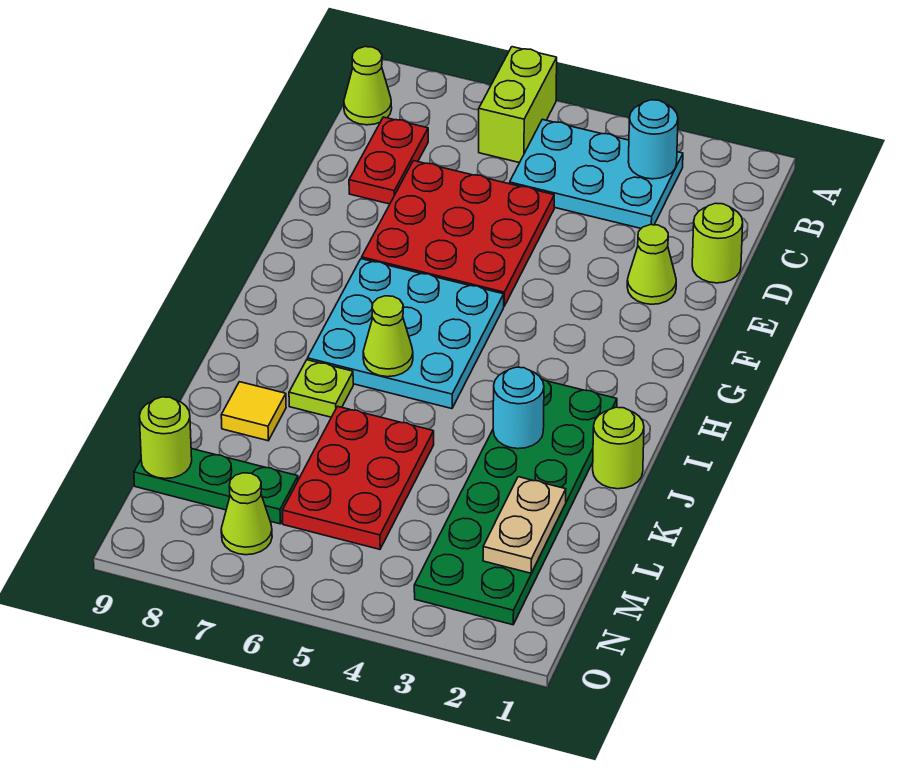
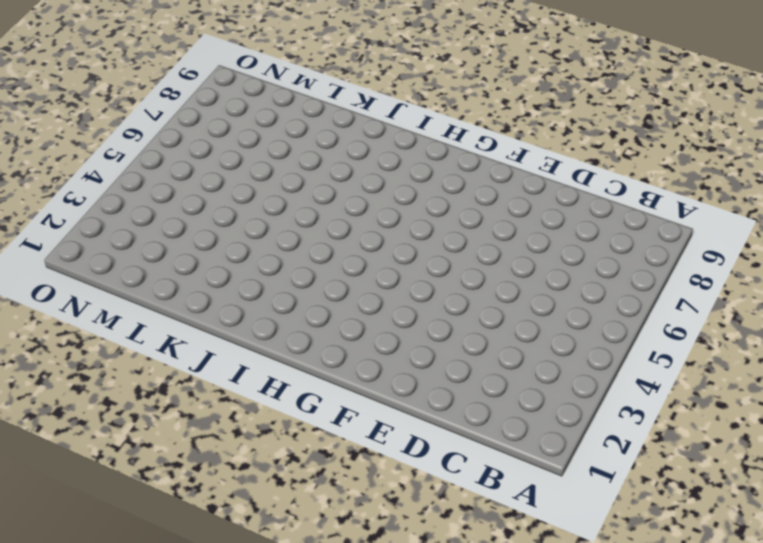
none -> lime 1x2 brick [479,47,557,163]
none -> cyan 2x3 plate [510,119,683,228]
none -> lime 1x1 cone [344,47,392,125]

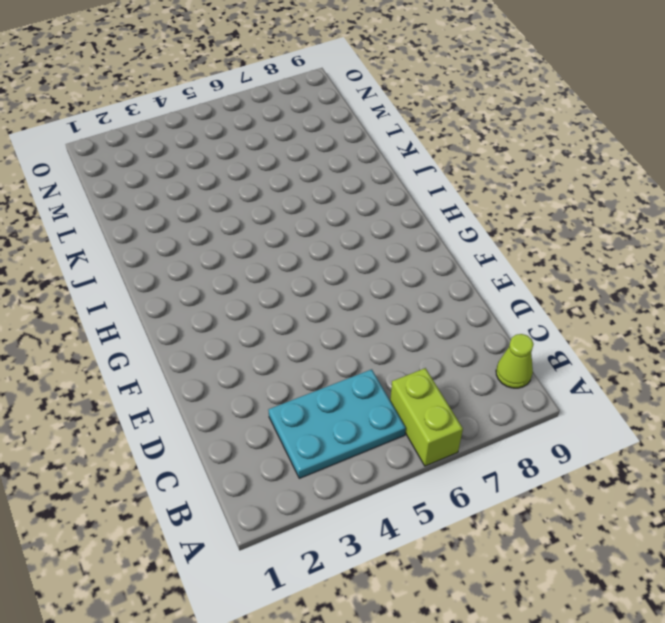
none -> red 1x2 plate [349,117,428,204]
none -> lime 1x1 round brick [692,203,743,283]
none -> red 3x3 plate [362,161,554,306]

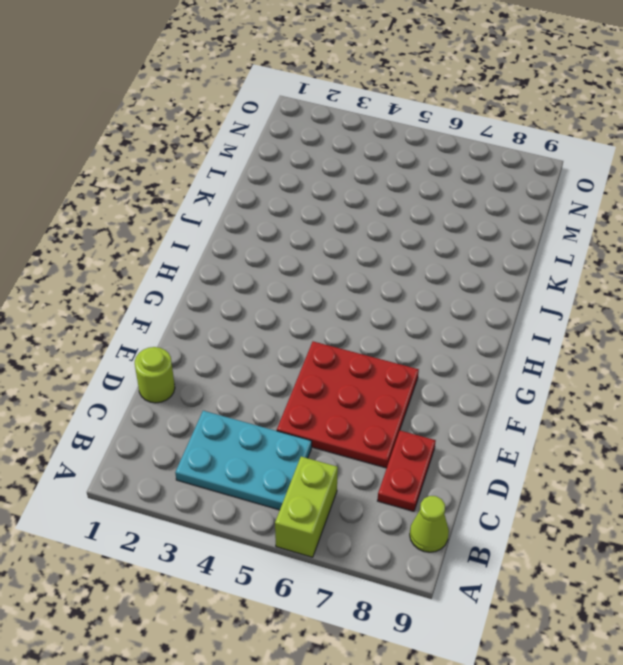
none -> lime 1x1 cone [627,225,676,304]
none -> cyan 3x3 plate [307,259,504,409]
none -> green 2x6 plate [414,379,617,625]

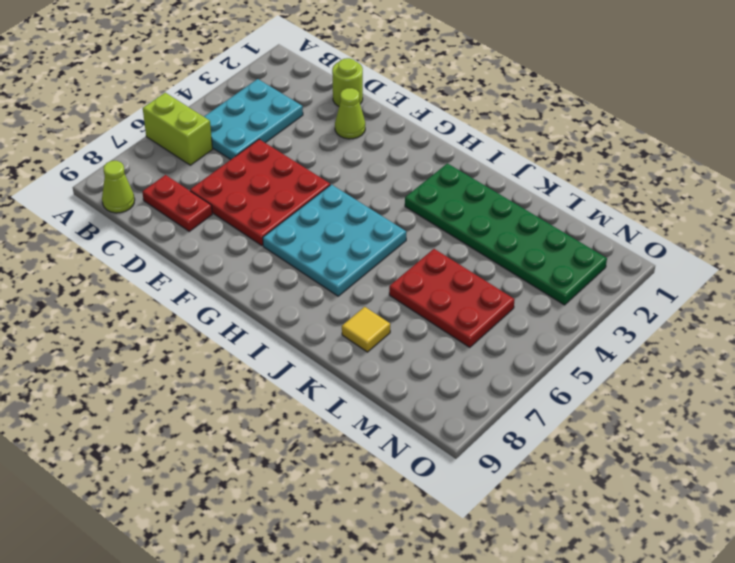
none -> lime 1x1 round brick [593,407,644,489]
none -> lime 1x1 plate [289,360,353,417]
none -> green 1x3 plate [134,449,298,524]

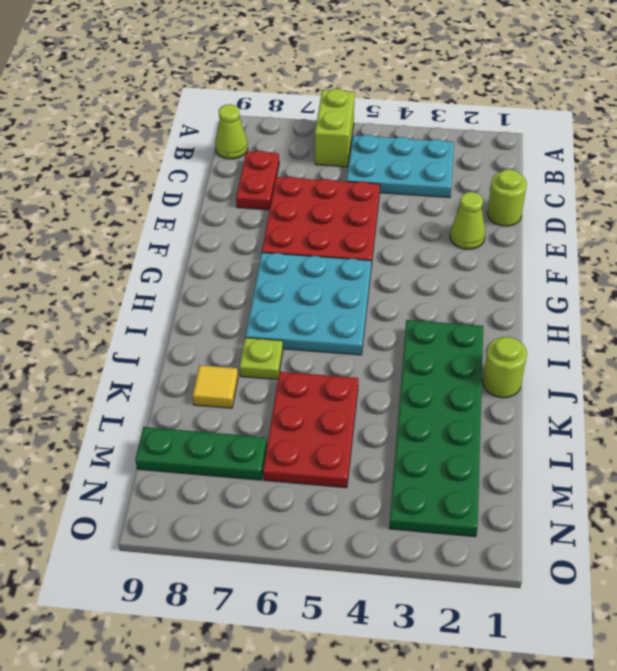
none -> lime 1x1 cone [221,473,272,555]
none -> cyan 1x1 round brick [628,100,678,179]
none -> lime 1x1 cone [363,296,413,377]

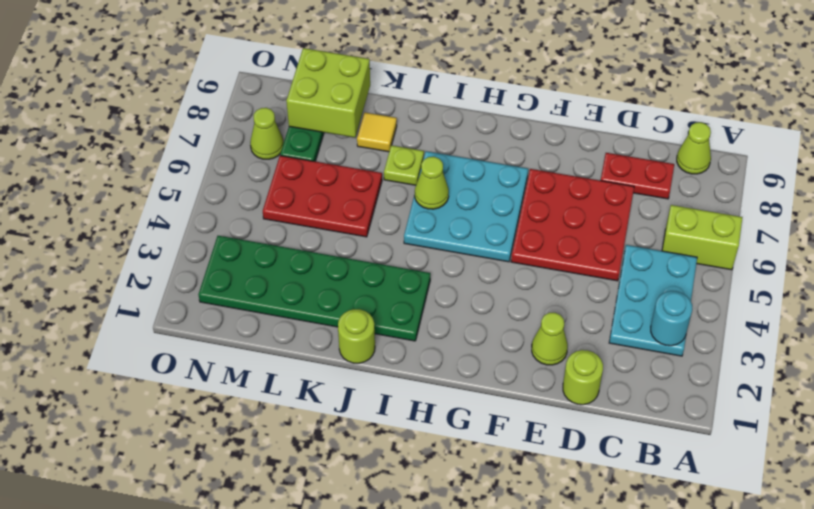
lime 2x2 brick [286,48,370,138] -> lime 1x1 round brick [139,397,192,479]
none -> cyan 1x1 round brick [493,367,544,449]
none -> tan 1x2 plate [483,477,566,573]

